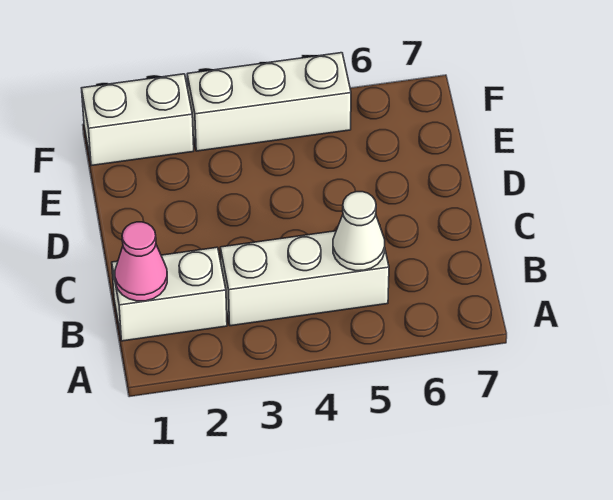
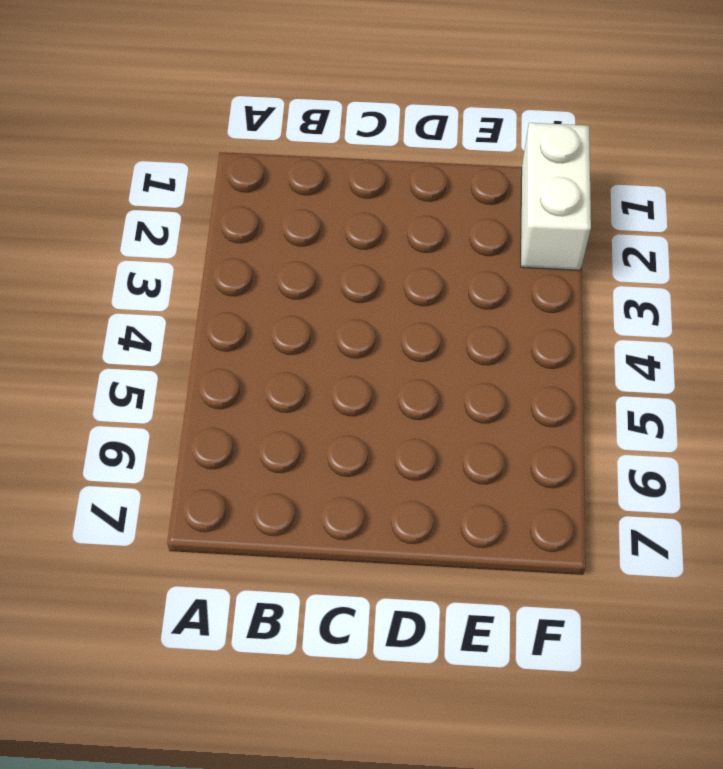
none -> white 1x2 brick [112,247,227,341]
none -> white 1x3 brick [220,231,389,326]

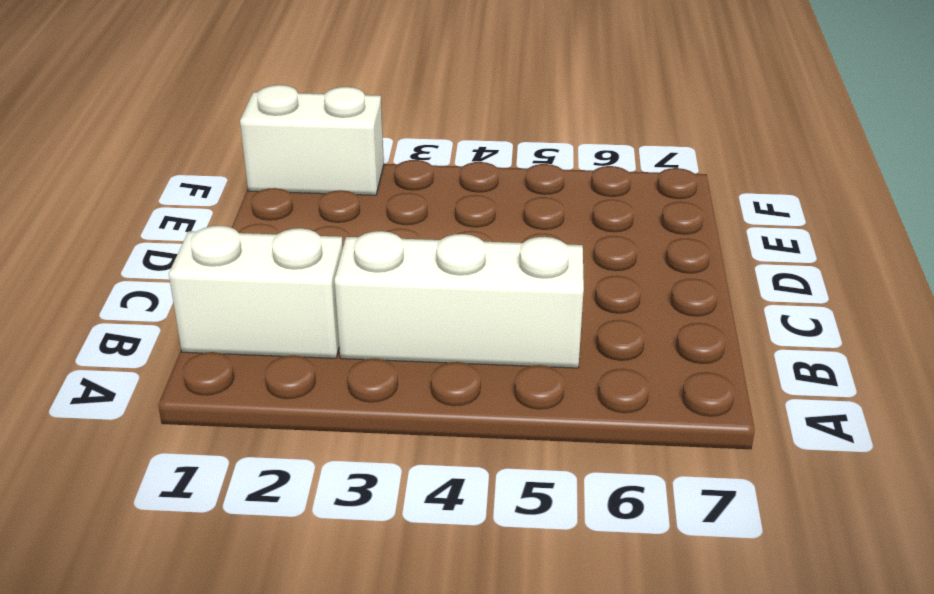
none -> white 1x3 brick [187,53,351,151]
none -> pink 1x1 cone [115,222,167,301]

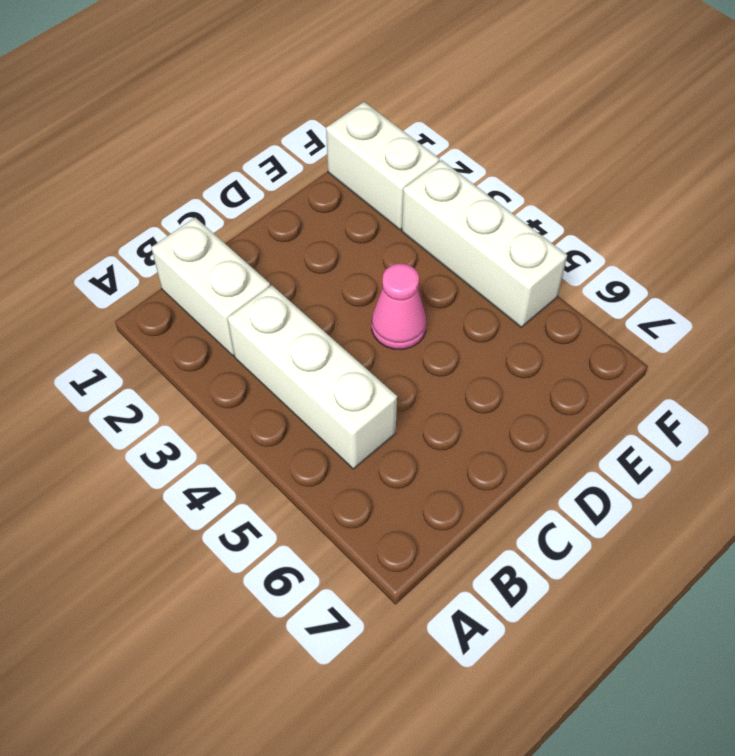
pink 1x1 cone [372,264,426,349] -> pink 1x1 cone moved to [115,222,167,301]
none -> white 1x1 cone [333,192,385,271]

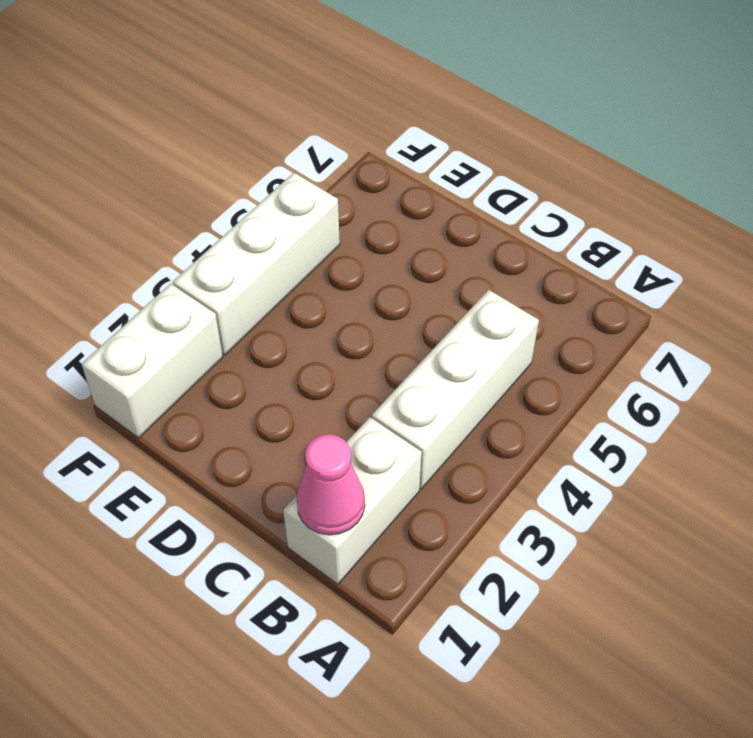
none -> white 1x1 cone [333,192,385,271]

